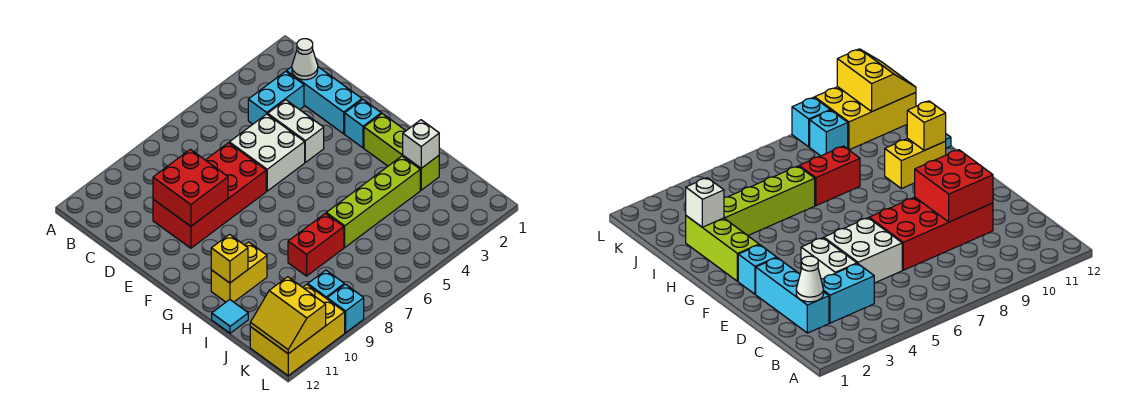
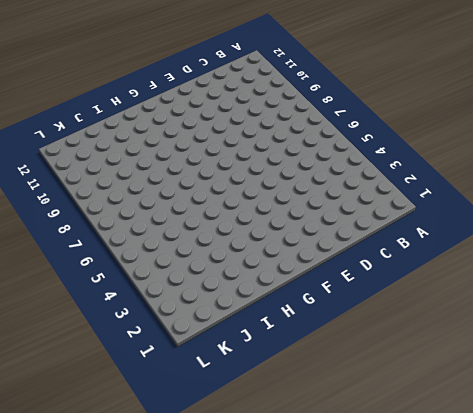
none -> cyan 1x3 brick [287,67,362,134]
none -> cyan 1x2 brick [248,71,304,124]
none -> white 1x2 brick [268,100,324,162]

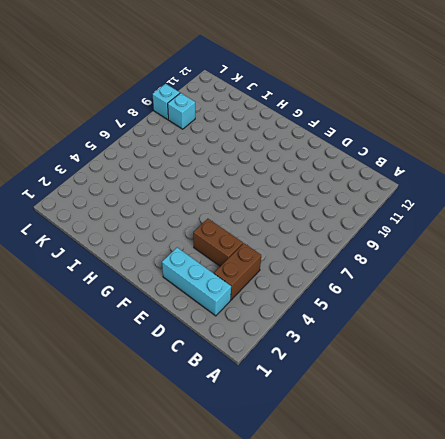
brown 1x2 brick [214,243,261,300] -> cyan 1x2 brick [248,71,304,124]
brown 1x2 brick [193,219,243,266] -> white 1x2 brick [268,100,324,162]
none -> white 2x2 brick [229,114,305,191]
none -> red 2x4 brick [153,143,266,248]
none -> cyan 1x1 brick [345,100,381,148]

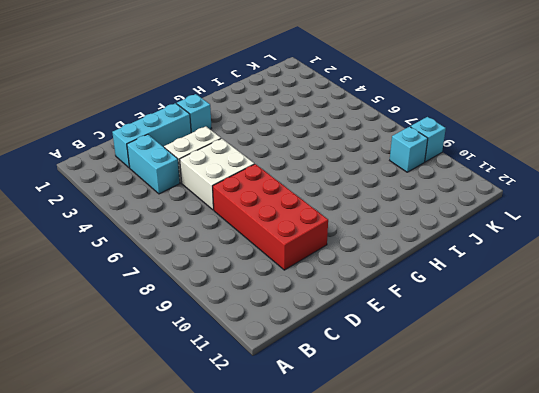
none -> lime 1x3 brick [364,114,439,190]
none -> yellow 1x2 brick [211,242,267,302]
none -> lime 1x4 brick [326,156,420,247]

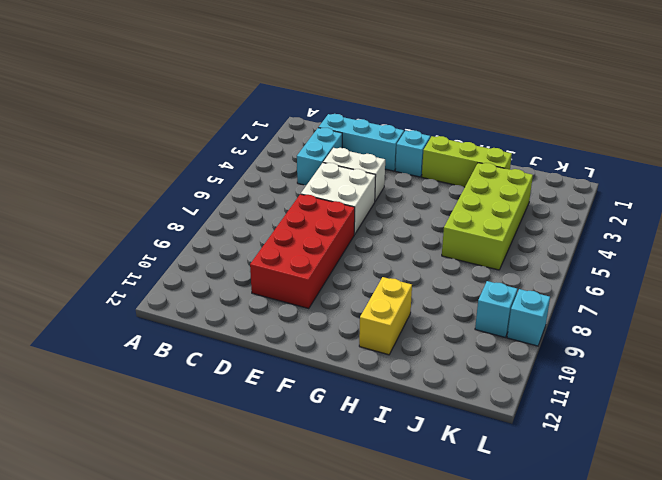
lime 2x4 brick [442,163,533,270] -> lime 1x4 brick [326,156,420,247]
none -> red 1x2 brick [288,213,344,276]
none -> cyan 1x1 tile [212,300,248,333]
none -> yellow 2x3 brick [250,285,345,375]

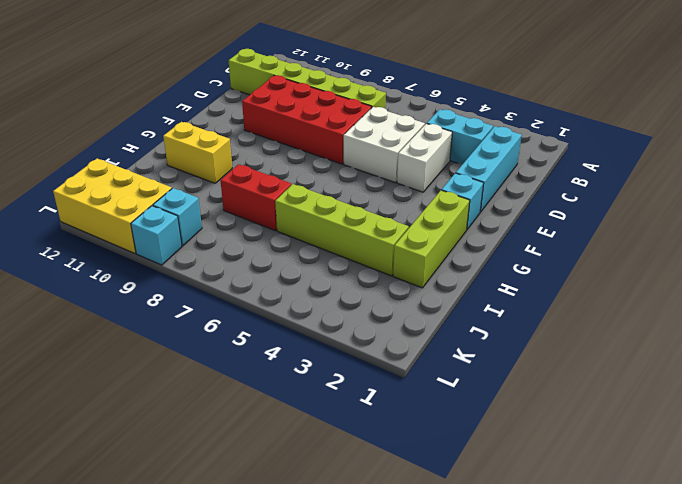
lime 1x6 brick [229,49,386,108] -> none
none -> cyan 1x1 tile [212,300,248,333]
none -> white 1x1 cone [292,39,318,80]
none -> red 2x2 brick [153,149,228,226]

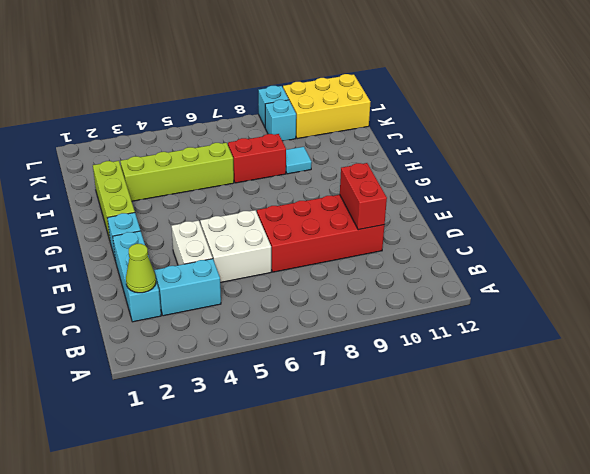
lime 1x1 cone [126,244,156,293] -> white 1x1 cone [292,39,318,80]
red 1x2 brick [340,163,387,230] -> red 2x2 brick [153,149,228,226]
cyan 1x1 tile [286,147,312,174] -> cyan 1x1 tile moved to [212,300,248,333]
none -> yellow 1x2 brick [211,242,267,302]
none -> yellow 1x1 brick [211,234,248,283]
none -> white 1x1 brick [403,120,439,168]

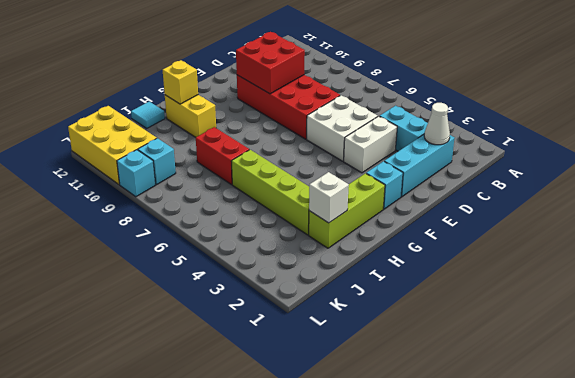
none -> yellow 2x2 slope [250,277,326,354]

